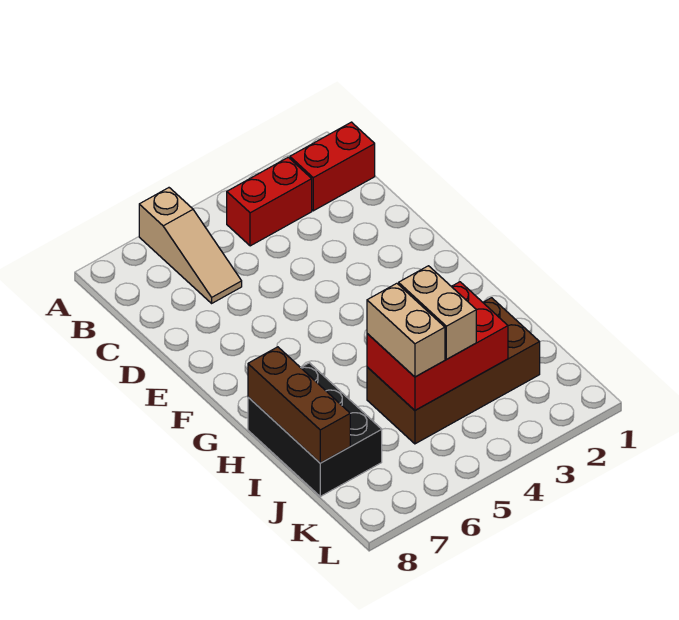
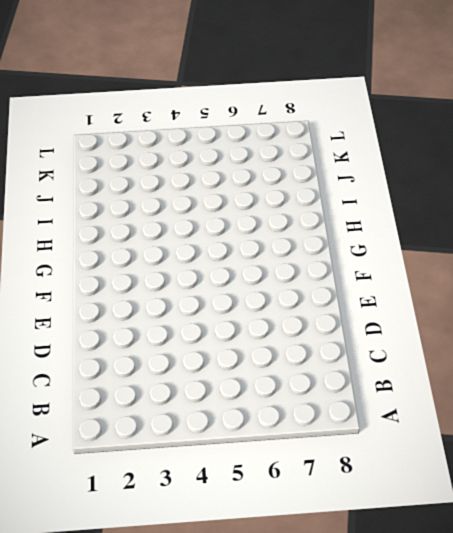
none -> tan 1x3 slope [139,188,242,303]
none -> red 1x2 brick [290,122,375,211]

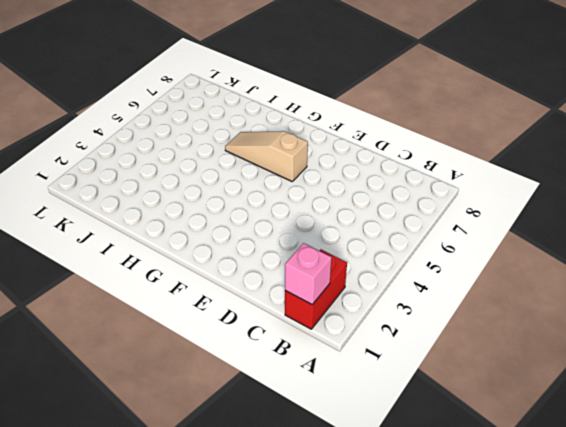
pink 1x1 brick [285,243,331,305] -> none
tan 1x3 slope [225,131,308,181] -> tan 1x3 slope moved to [139,188,242,303]
none -> red 1x2 brick [227,157,312,246]
none -> black 2x3 brick [248,363,382,496]

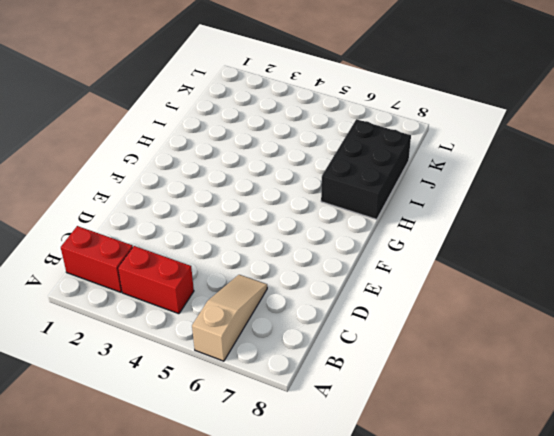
none -> brown 2x4 brick [367,298,540,444]
none -> brown 1x3 brick [248,347,350,463]

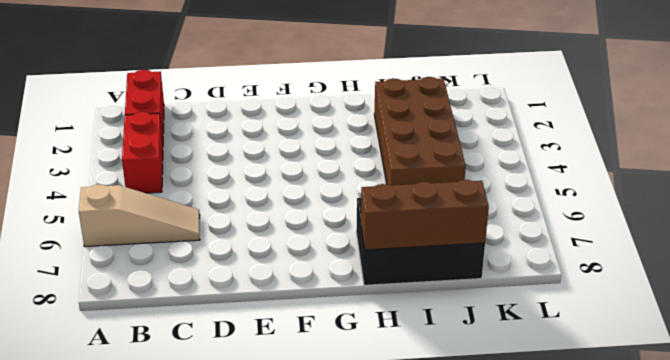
none -> red 2x3 brick [367,282,508,410]
none -> tan 1x2 brick [399,266,476,359]

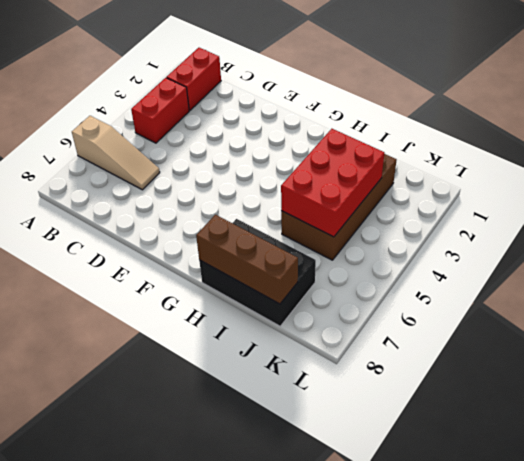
none -> tan 1x2 brick [399,266,476,359]
none -> tan 1x2 brick [367,283,445,377]

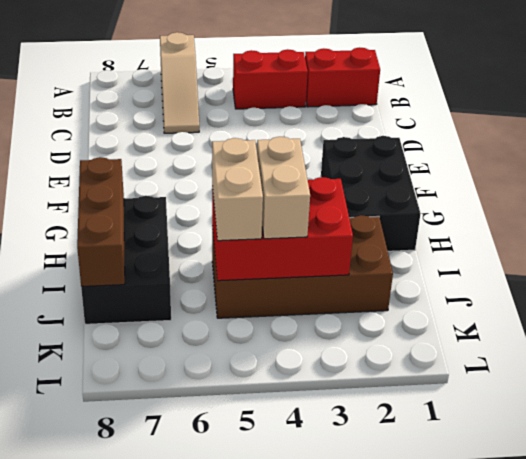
black 2x3 brick [321,136,421,251] -> none

